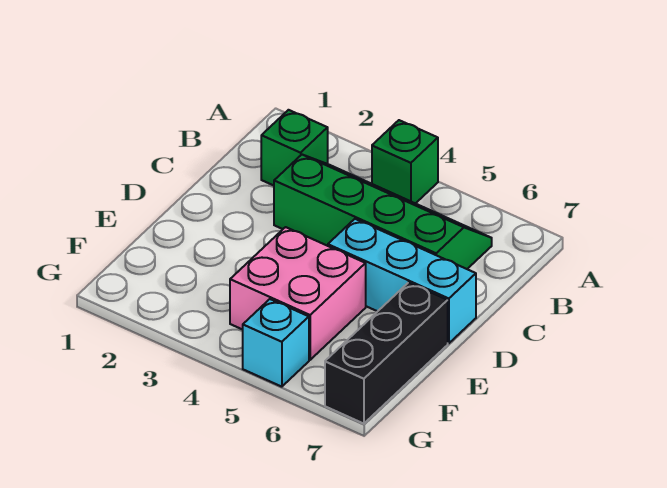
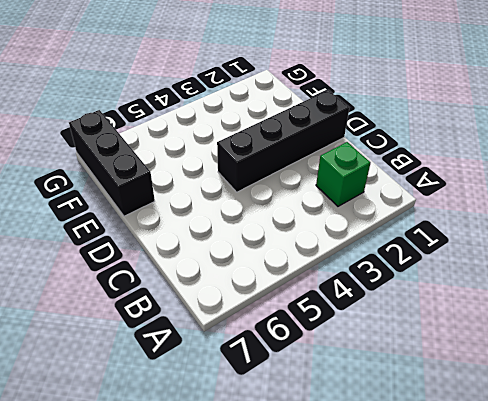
black 1x4 brick [217,90,349,192] -> none
none -> green 1x1 brick [372,120,438,204]
none -> green 2x4 slope [274,155,492,269]

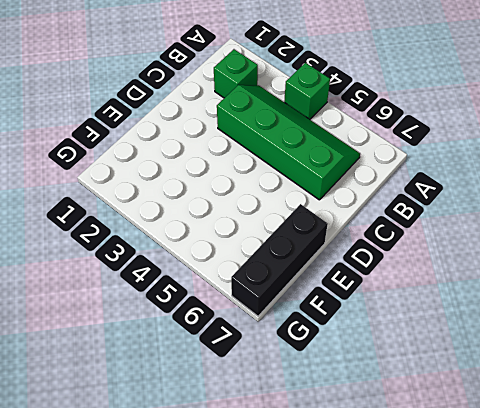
none -> cyan 1x3 brick [328,219,476,343]
none -> pink 2x2 brick [230,227,366,360]

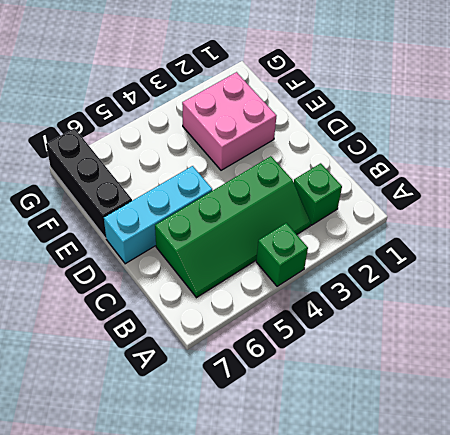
pink 2x2 brick [182,72,276,170] -> pink 2x2 brick moved to [230,227,366,360]
none -> cyan 1x1 brick [243,299,309,387]

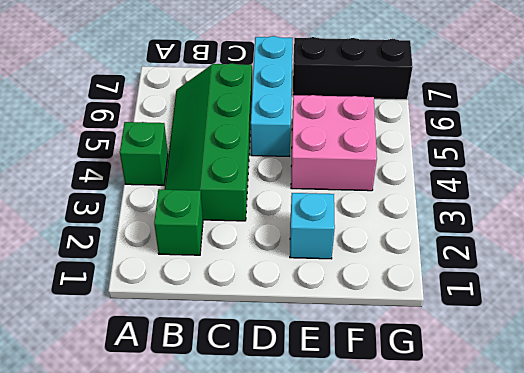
cyan 1x1 brick [290,193,335,259] -> cyan 1x1 brick moved to [243,299,309,387]

